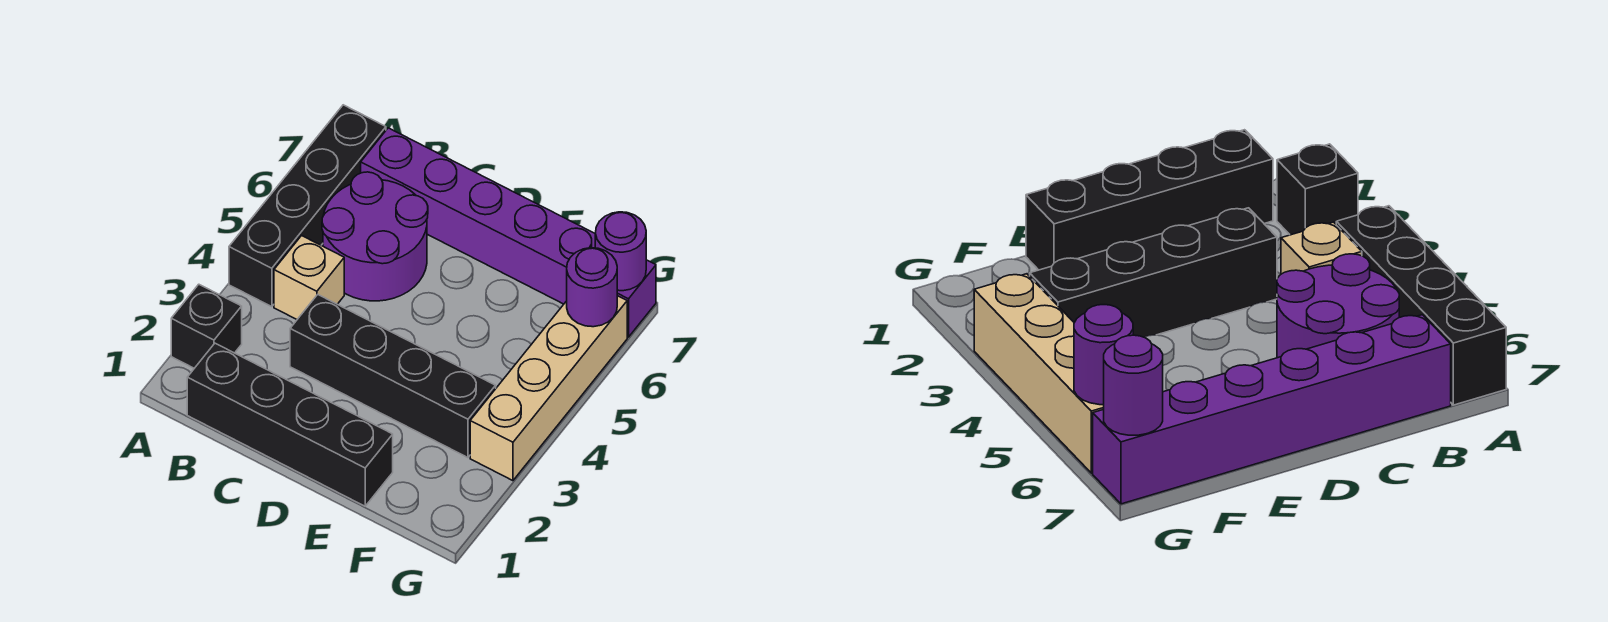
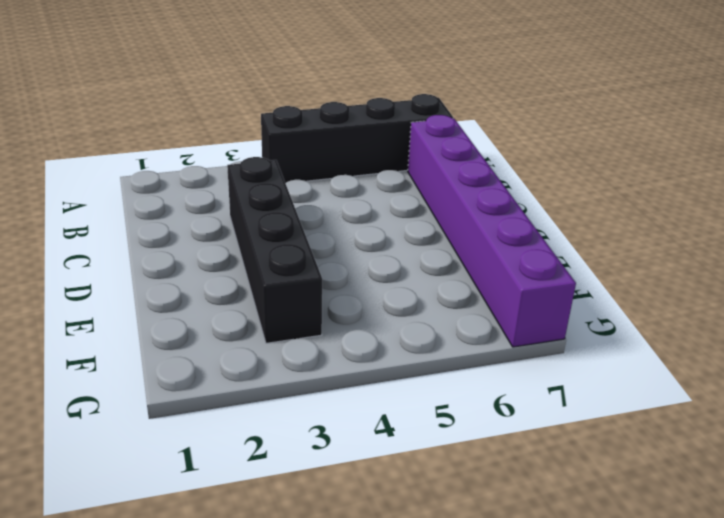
none -> black 1x1 brick [171,284,242,368]
none -> black 1x4 brick [187,343,393,506]

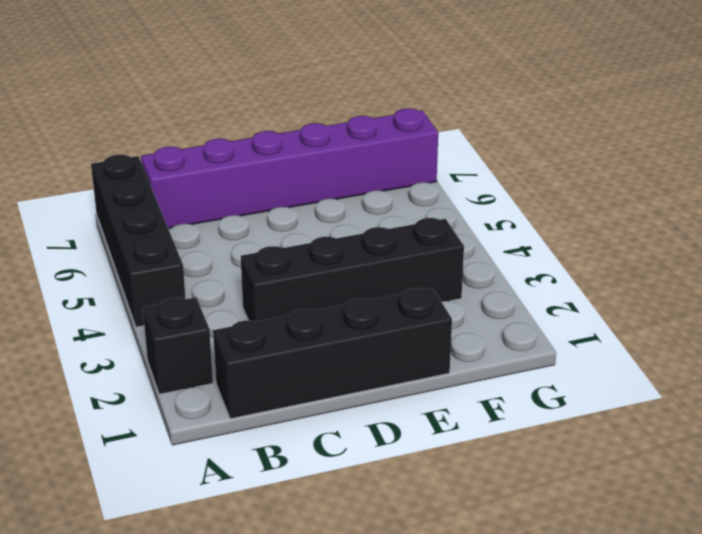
none -> tan 1x1 brick [274,236,344,319]
none -> purple 2x2 round brick [322,172,428,301]

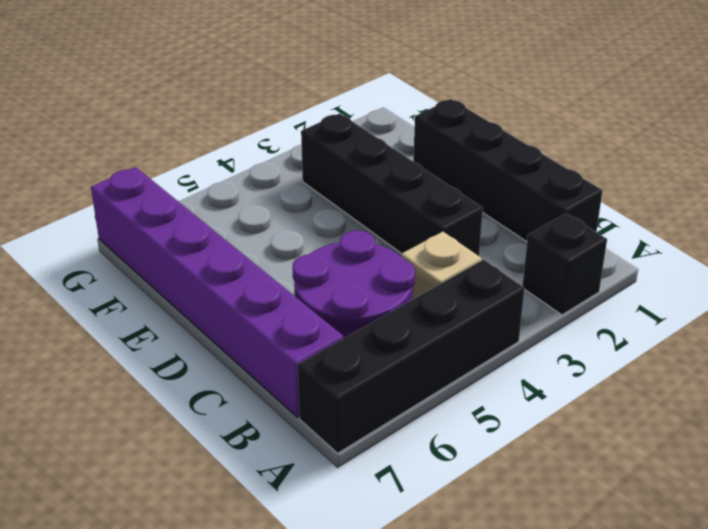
none -> tan 1x4 brick [470,296,627,481]
none -> purple 1x1 round brick [567,248,617,327]

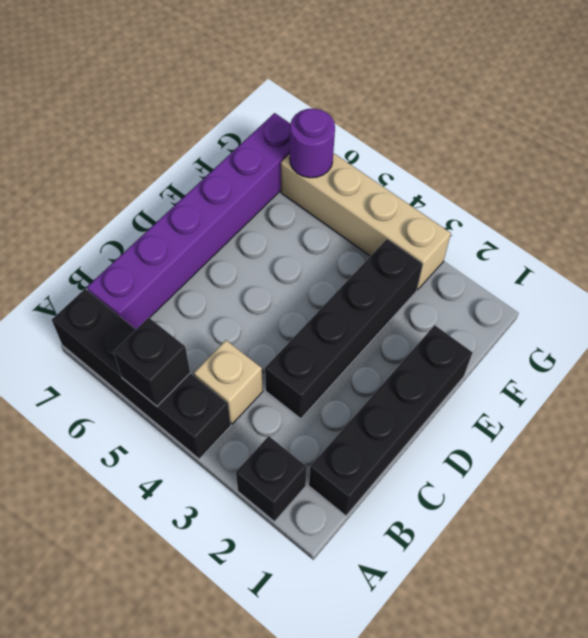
black 1x1 brick [113,317,190,406] -> none
none -> purple 2x2 round brick [322,172,428,301]
none -> purple 1x1 round brick [595,212,646,291]

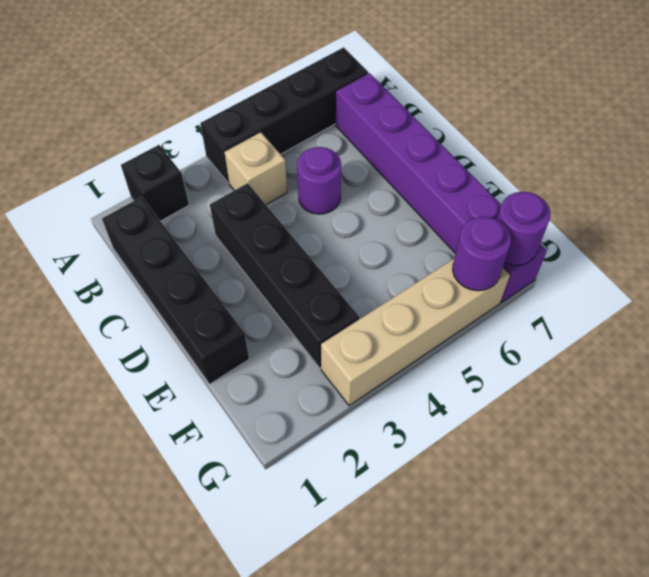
purple 1x1 round brick [297,147,341,214] -> purple 2x2 round brick [322,172,428,301]

